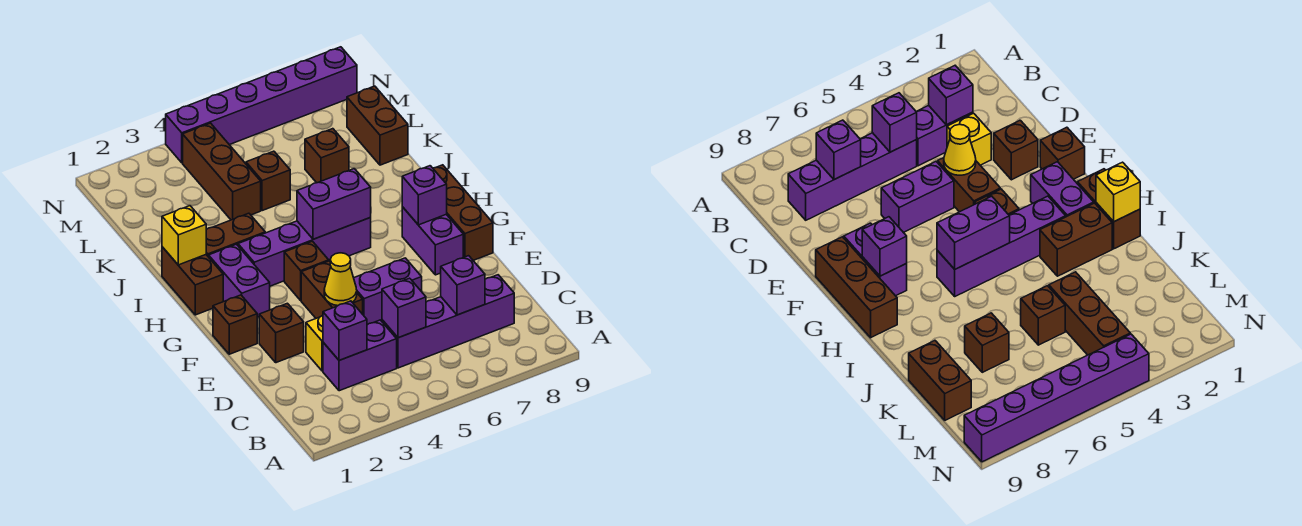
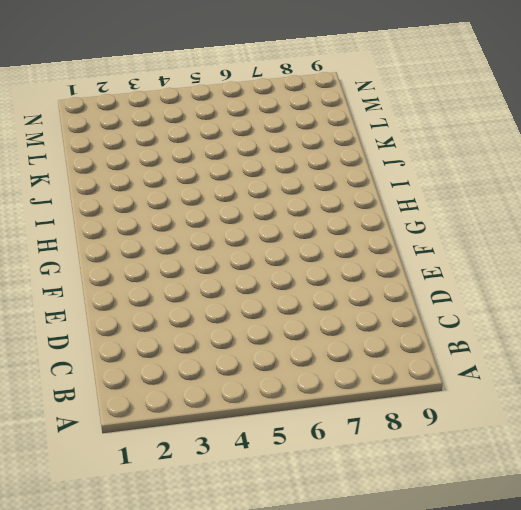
none -> purple 1x2 brick [323,320,397,391]
none -> purple 1x4 brick [382,275,514,368]
none -> yellow 1x1 brick [306,315,323,371]

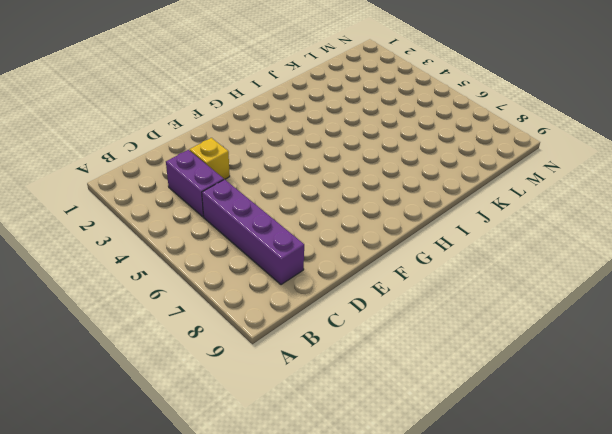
none -> brown 1x1 brick [259,303,304,363]
none -> brown 1x2 brick [301,261,363,318]
none -> purple 1x2 brick [354,258,422,325]

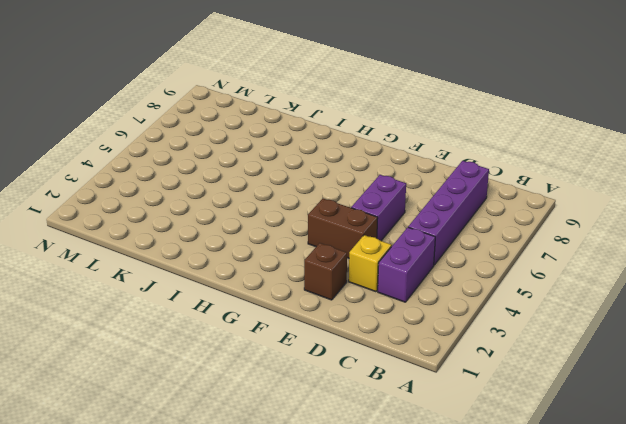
none -> brown 1x1 brick [213,295,257,354]
none -> purple 1x2 brick [402,207,463,275]
none -> brown 1x3 brick [433,165,493,260]

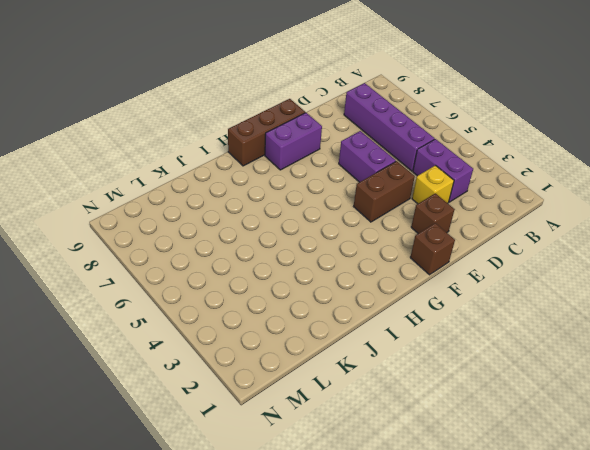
none -> purple 1x2 brick [209,244,270,317]
none -> brown 1x1 brick [284,241,329,300]
none -> brown 1x2 brick [162,247,223,315]

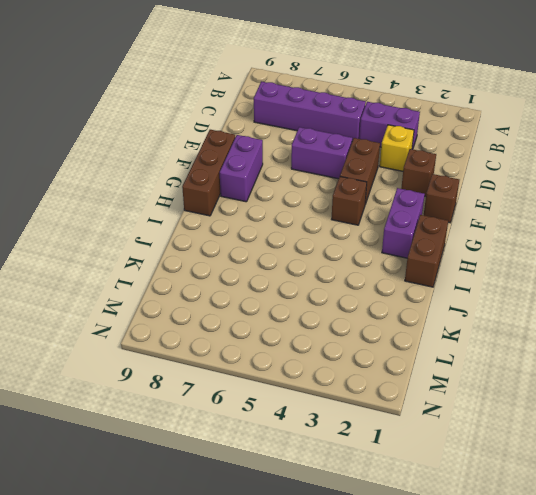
none -> purple 1x4 brick [238,218,371,286]
none -> brown 1x2 brick [206,213,265,257]
none -> brown 1x3 brick [183,123,261,220]

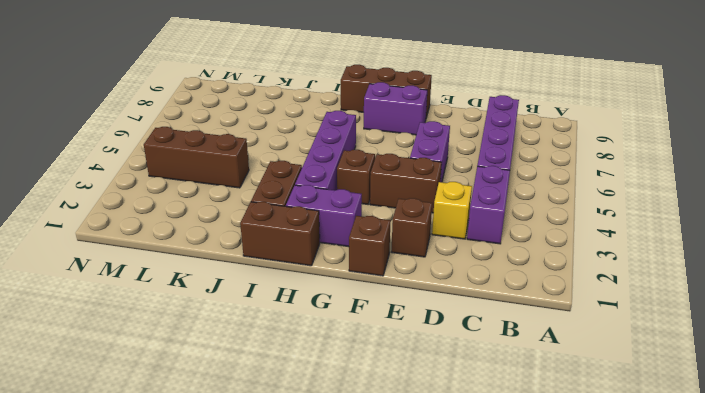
none -> brown 1x1 brick [246,151,290,211]
none -> brown 1x1 brick [305,129,349,183]
none -> brown 1x2 brick [347,86,408,165]

